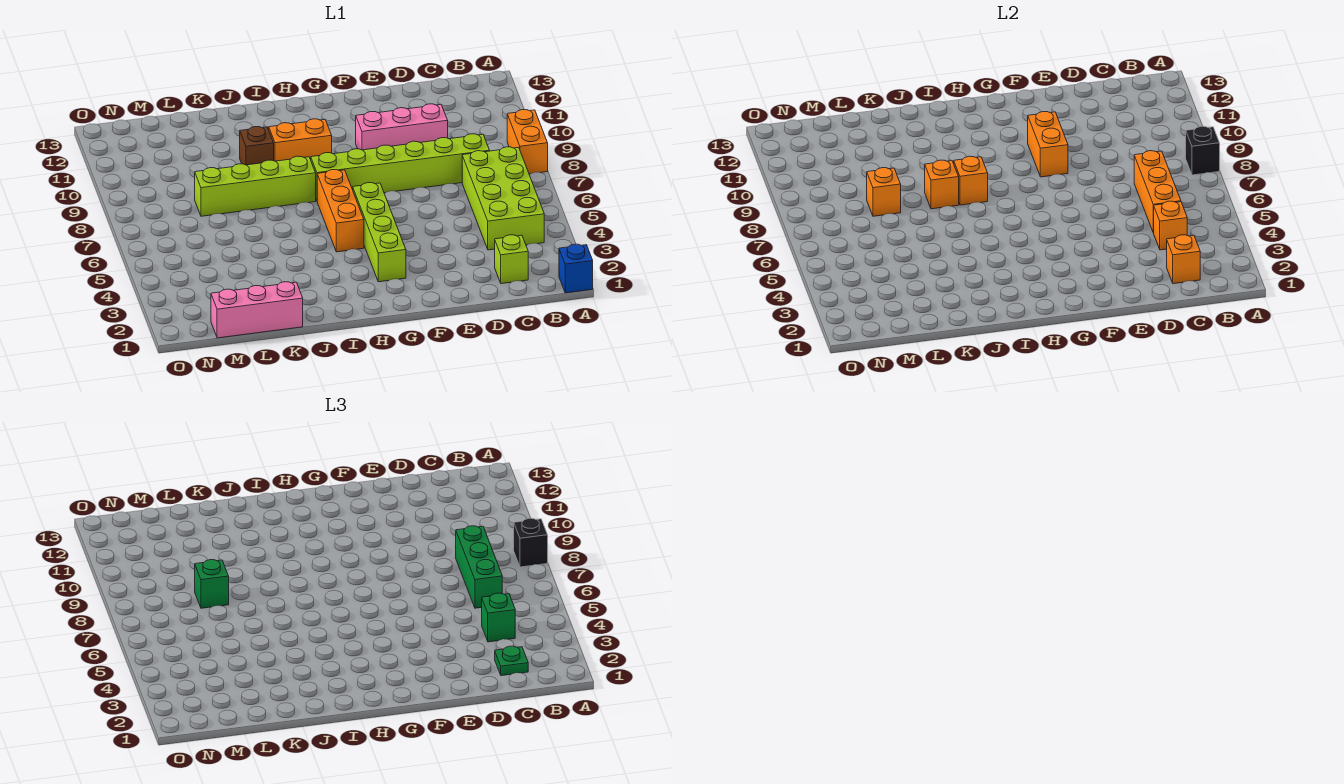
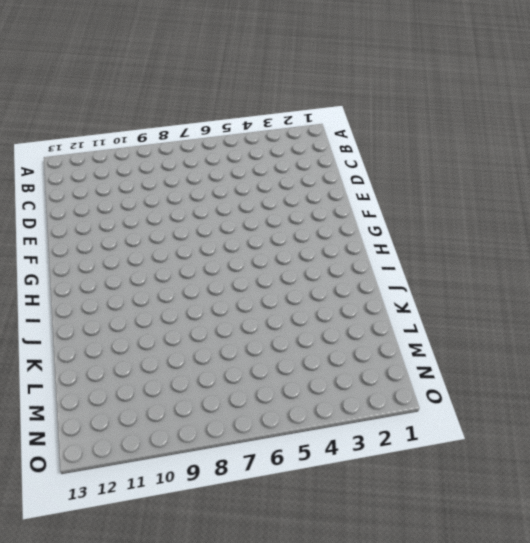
none -> blue 1x1 brick [559,244,593,293]
none -> orange 1x2 brick [507,110,548,174]
none -> lime 2x4 brick [462,147,544,250]

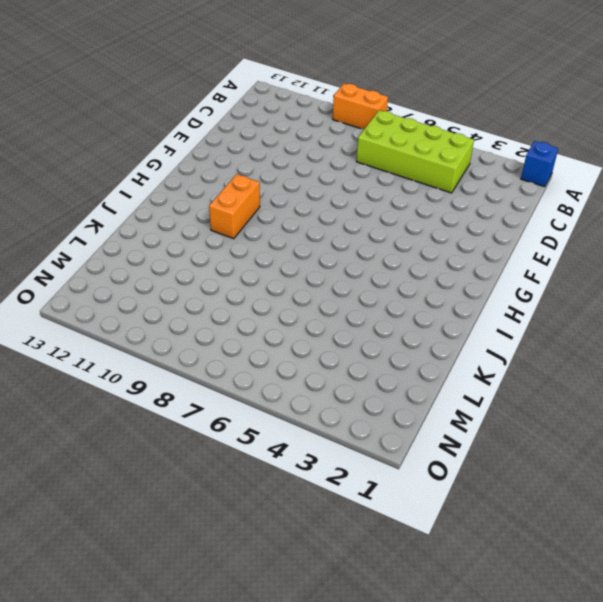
none -> lime 1x1 brick [495,235,528,284]
none -> lime 1x6 brick [311,134,490,200]
none -> pink 1x3 brick [356,104,448,150]

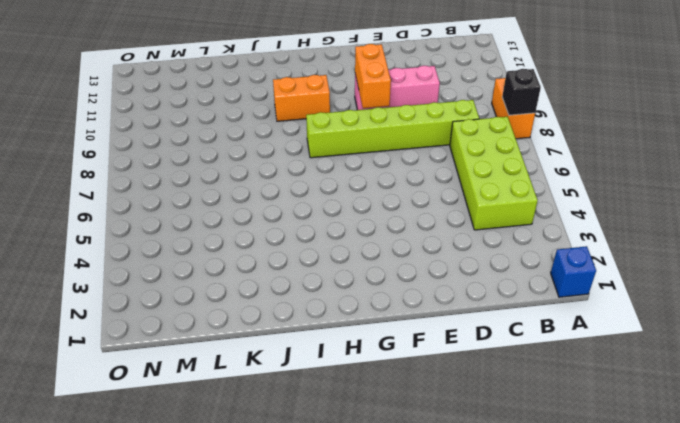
none -> lime 1x1 brick [495,235,528,284]
none -> lime 1x4 brick [353,183,406,282]
none -> orange 1x3 brick [317,170,364,252]

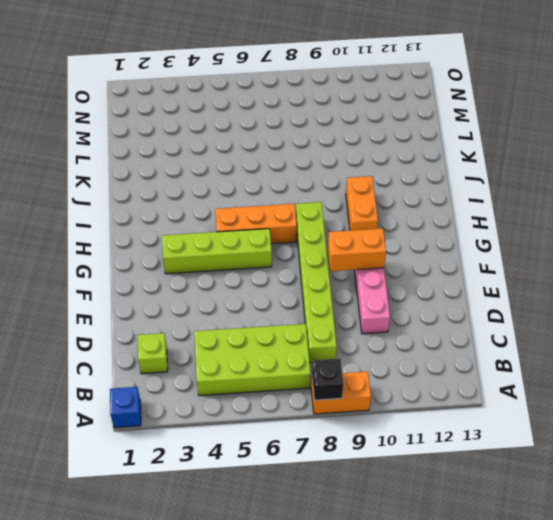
none -> lime 1x4 brick [195,156,316,216]
none -> brown 1x1 brick [240,127,274,165]
none -> pink 1x3 brick [211,282,303,338]

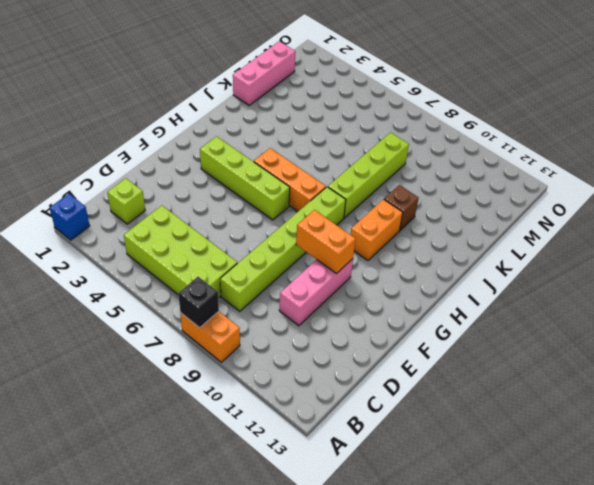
none -> orange 1x1 brick [1167,235,1200,284]
none -> orange 1x1 brick [1154,201,1187,250]
none -> orange 1x3 brick [1134,151,1181,233]

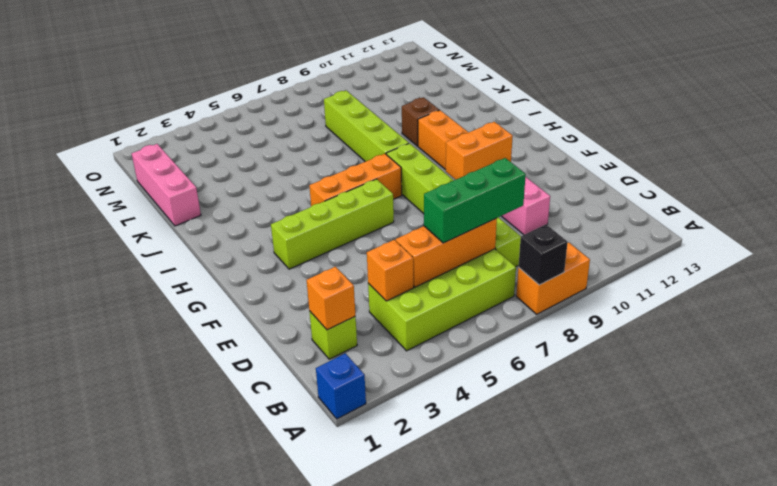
none -> orange 1x1 brick [954,156,988,205]
none -> orange 1x1 brick [925,160,959,209]
none -> orange 1x1 brick [867,168,901,216]

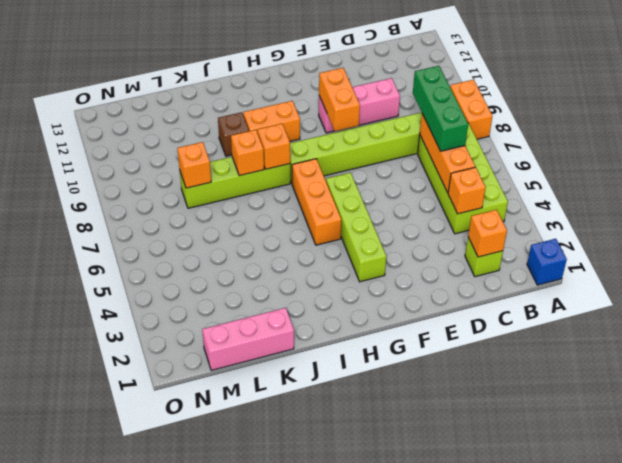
none -> black 1x1 brick [1186,126,1220,175]
none -> black 1x1 brick [514,518,548,567]
none -> green 1x1 plate [495,646,528,676]

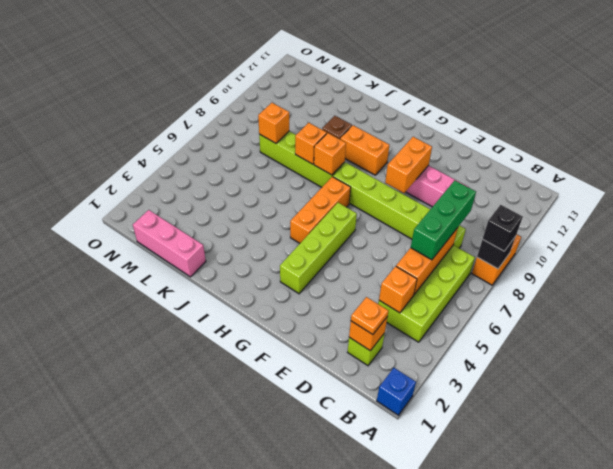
orange 1x1 plate [351,297,388,335] -> green 1x1 plate [495,646,528,676]
none -> green 1x1 brick [482,593,515,642]
none -> green 1x1 brick [195,560,229,608]

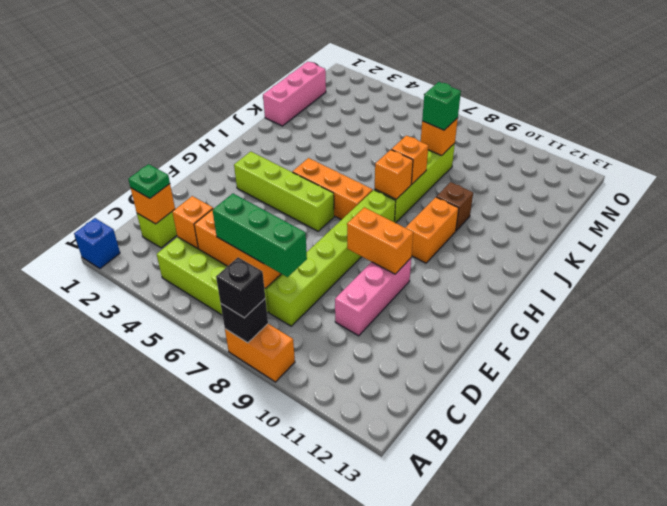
none -> green 1x1 brick [482,593,515,642]

